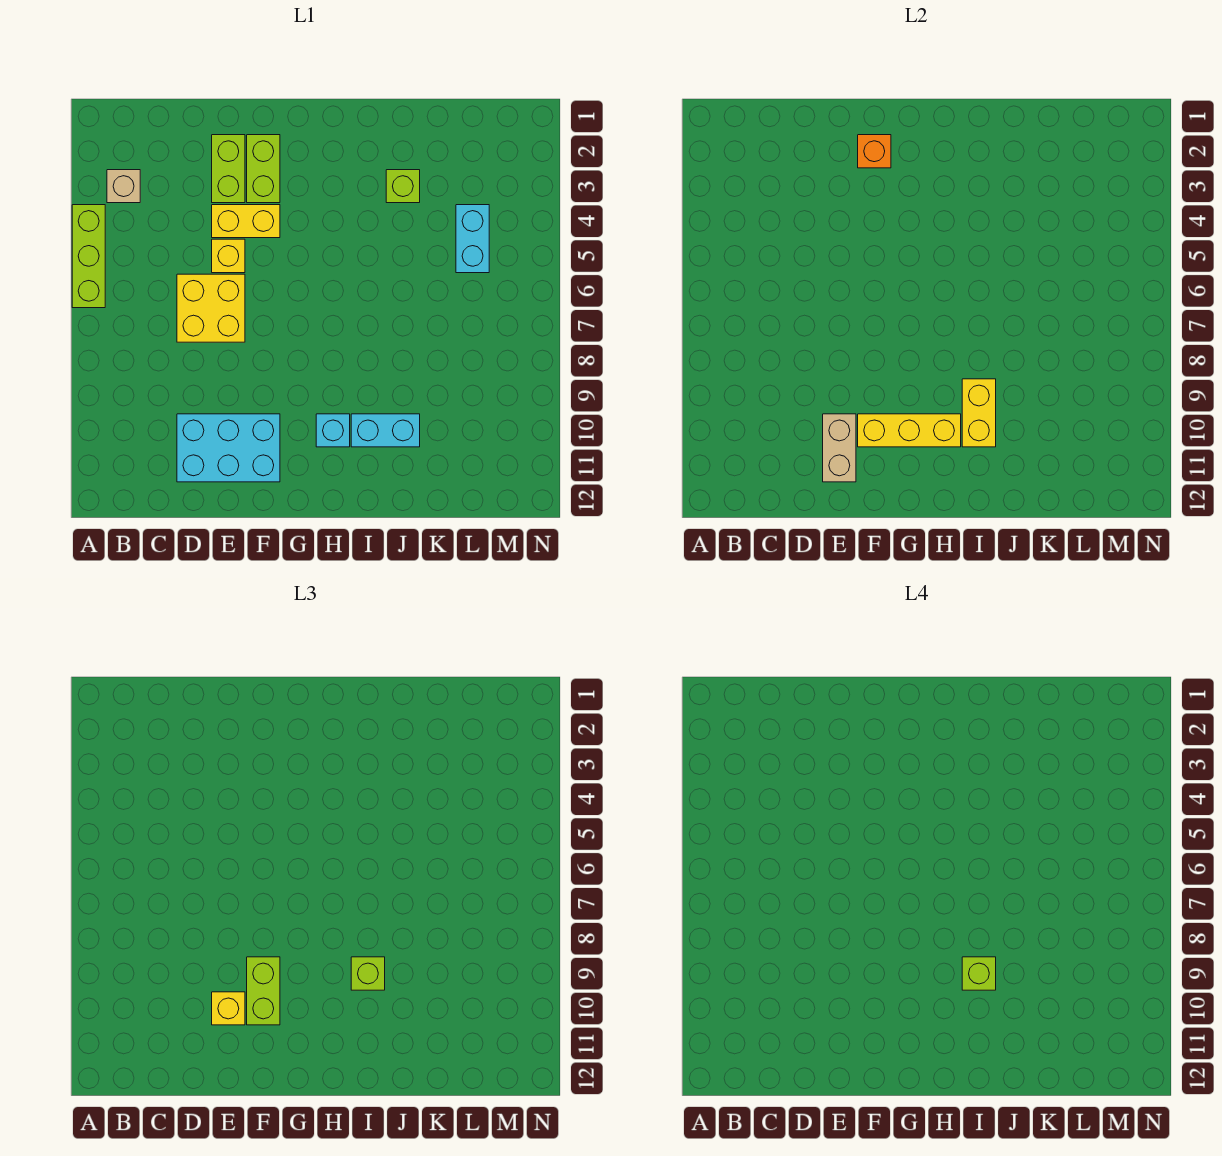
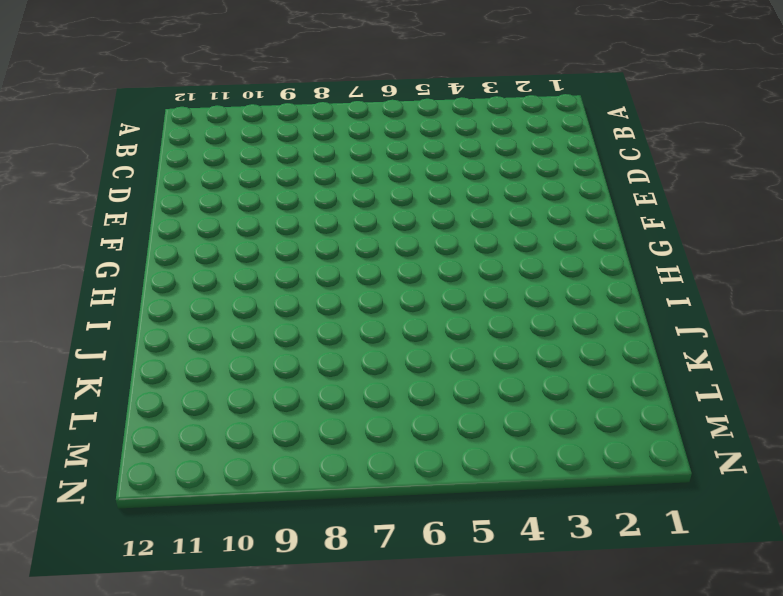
none -> lime 1x3 brick [72,205,105,308]
none -> tan 1x1 brick [107,170,140,203]
none -> yellow 2x2 brick [177,274,245,342]

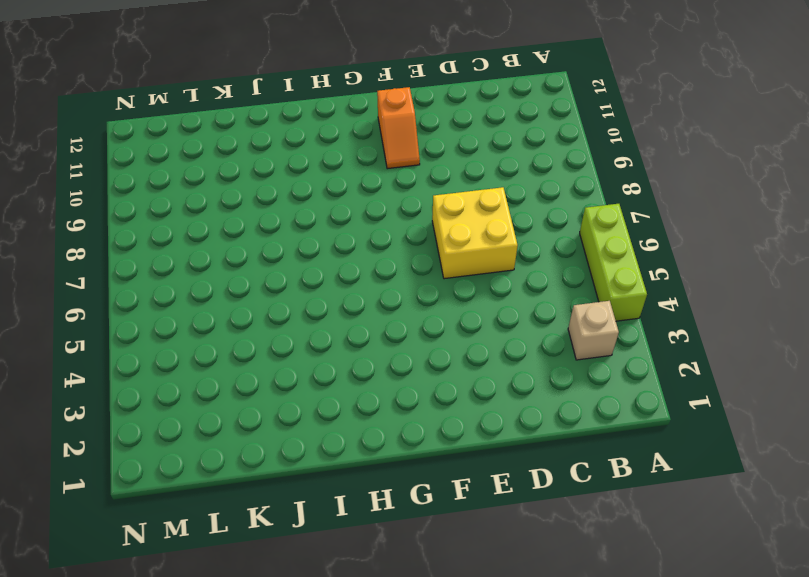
orange 1x2 slope [377,87,420,169] -> cyan 2x3 brick [177,414,280,482]
none -> lime 1x2 brick [212,135,245,203]
none -> yellow 1x2 brick [212,205,280,238]
none -> yellow 1x1 brick [212,239,245,273]

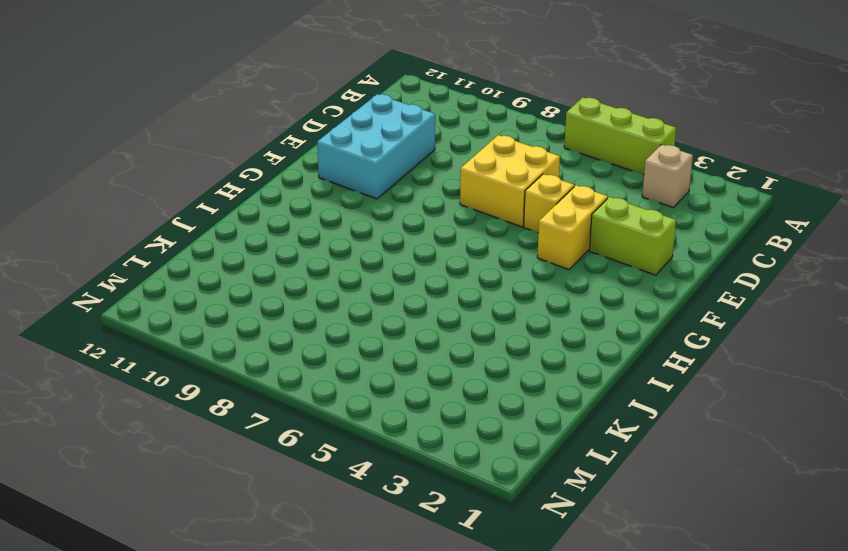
none -> lime 1x2 brick [247,135,280,203]
none -> cyan 1x1 brick [316,414,350,447]
none -> cyan 1x2 brick [351,414,420,447]

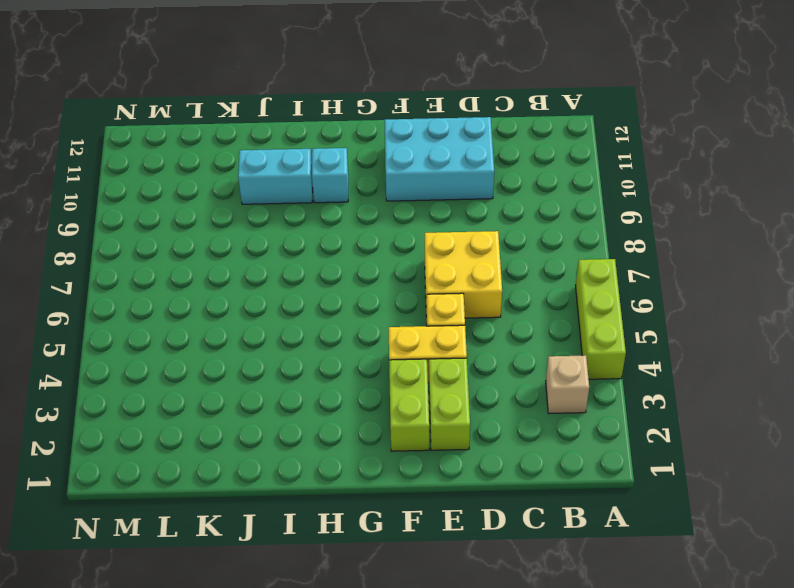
none -> lime 1x1 brick [386,170,420,203]
none -> cyan 1x2 brick [456,205,489,273]
none -> tan 1x2 brick [823,414,856,482]

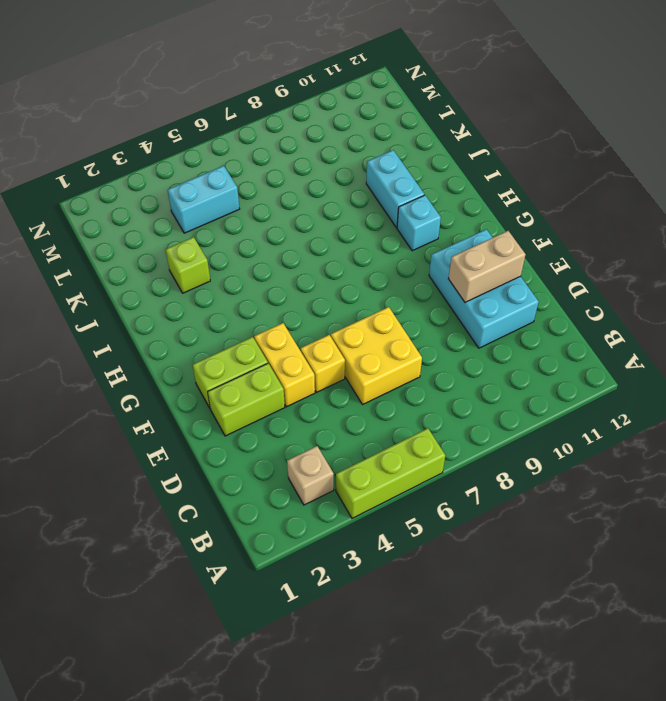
none -> orange 1x1 brick [858,135,891,168]
none -> yellow 1x3 brick [858,414,961,447]
none -> yellow 1x2 brick [962,379,996,447]

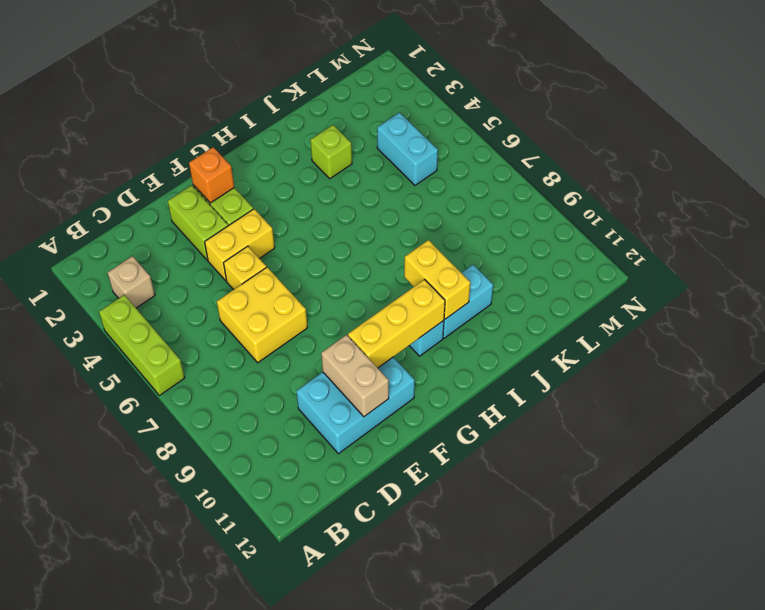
none -> yellow 1x1 brick [212,992,245,1025]
none -> lime 1x2 brick [247,957,280,1025]
none -> lime 1x1 brick [351,957,385,990]

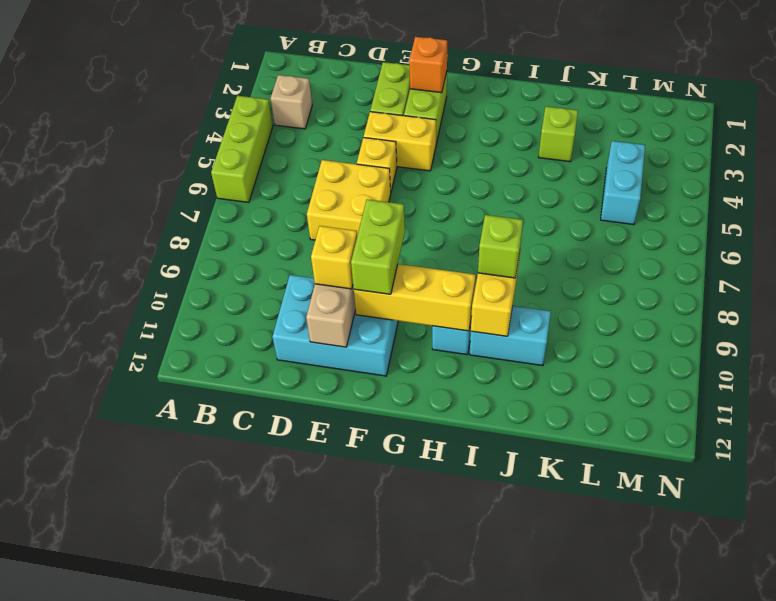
none -> lime 1x1 brick [962,957,996,990]

